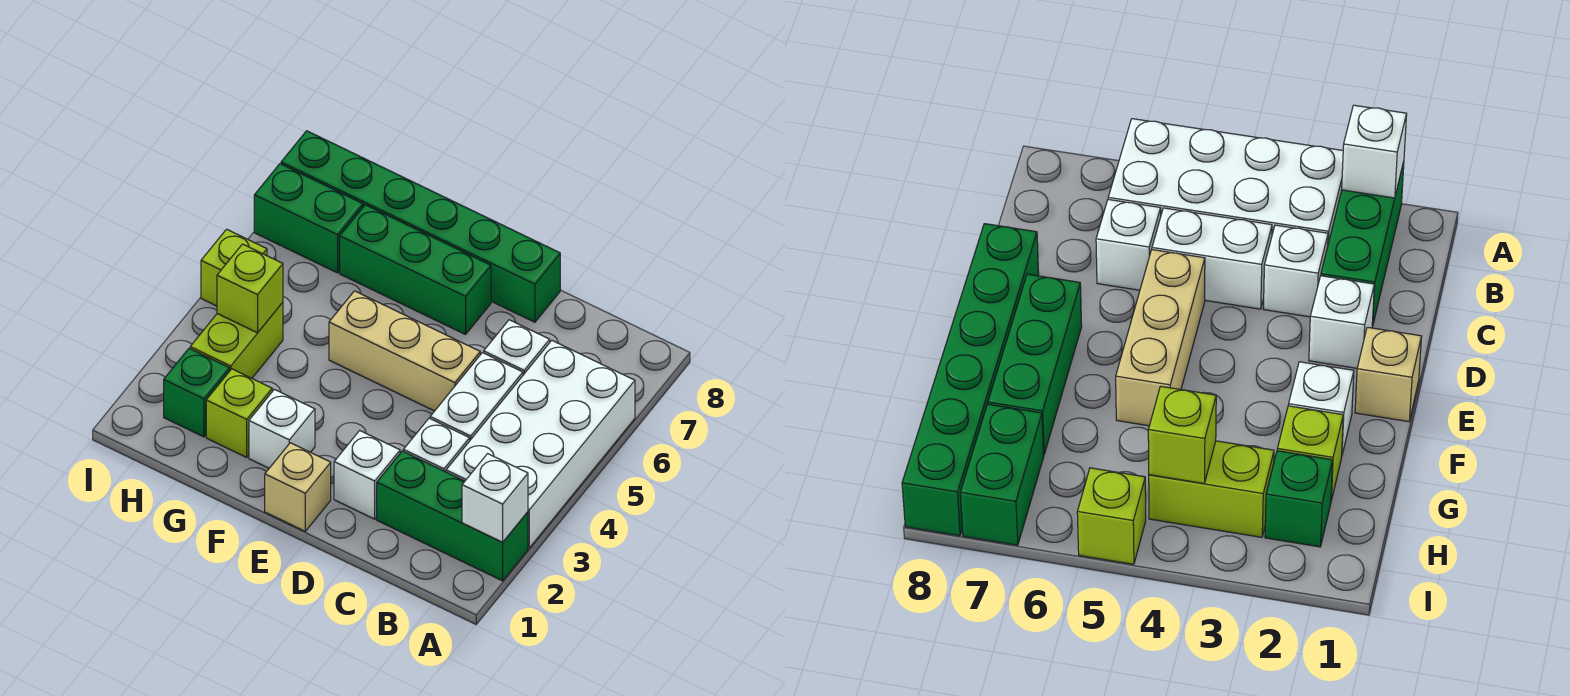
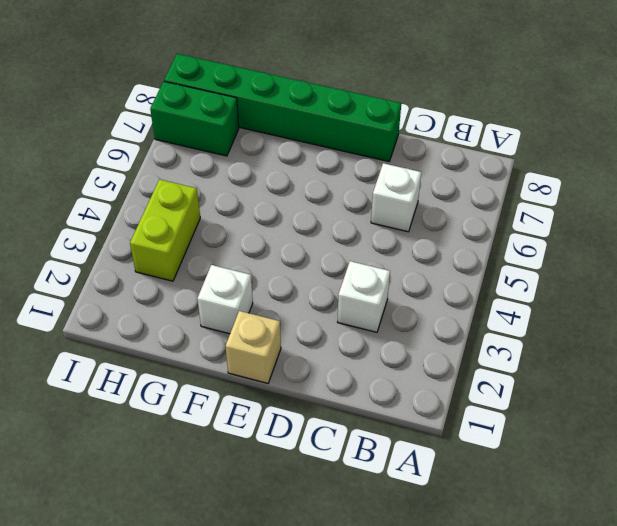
none -> green 1x3 brick [377,451,528,581]
none -> white 2x4 brick [446,340,635,548]
none -> white 1x2 brick [430,353,523,440]

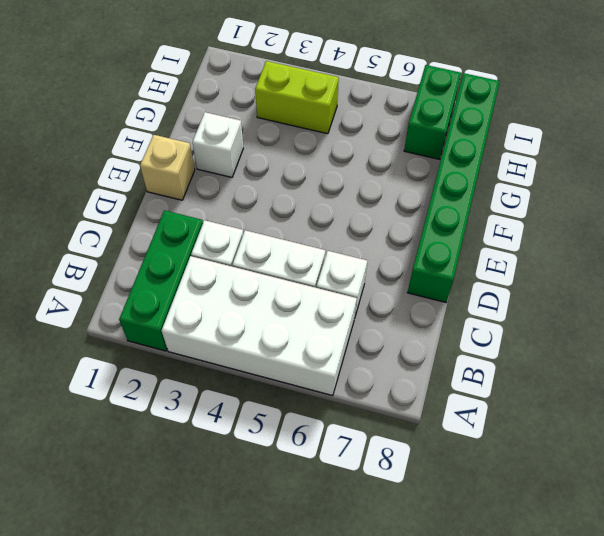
none -> white 1x1 brick [334,431,400,519]
none -> tan 1x3 brick [329,291,480,411]
none -> green 1x3 brick [340,205,491,334]

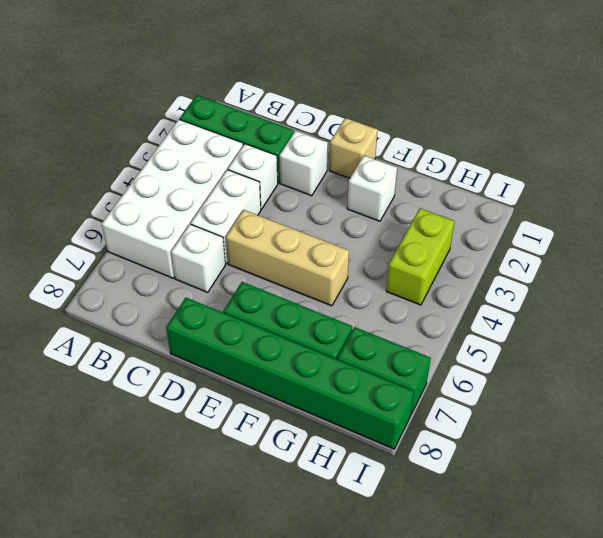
none -> lime 1x1 brick [206,369,272,457]
none -> green 1x1 brick [164,348,230,437]
none -> lime 1x1 brick [201,229,267,306]

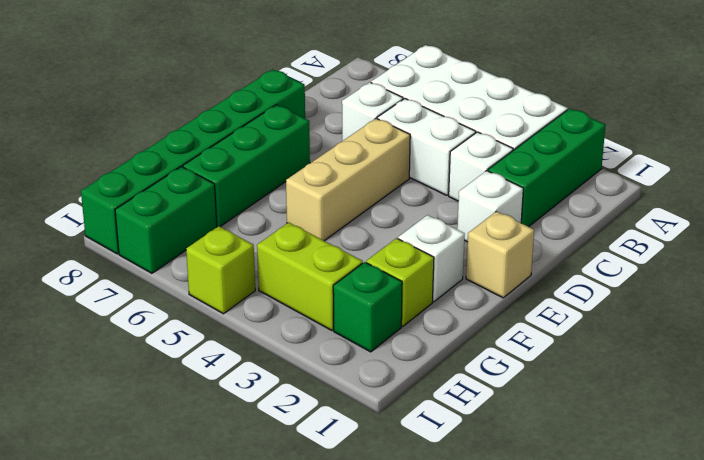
none -> white 1x1 brick [462,454,528,542]
none -> lime 1x1 brick [217,244,283,333]

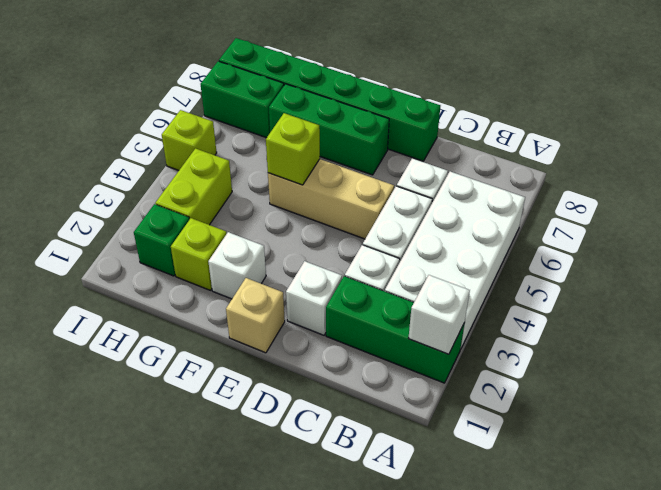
lime 1x1 brick [266,113,320,185] -> lime 1x1 brick moved to [217,244,283,333]

